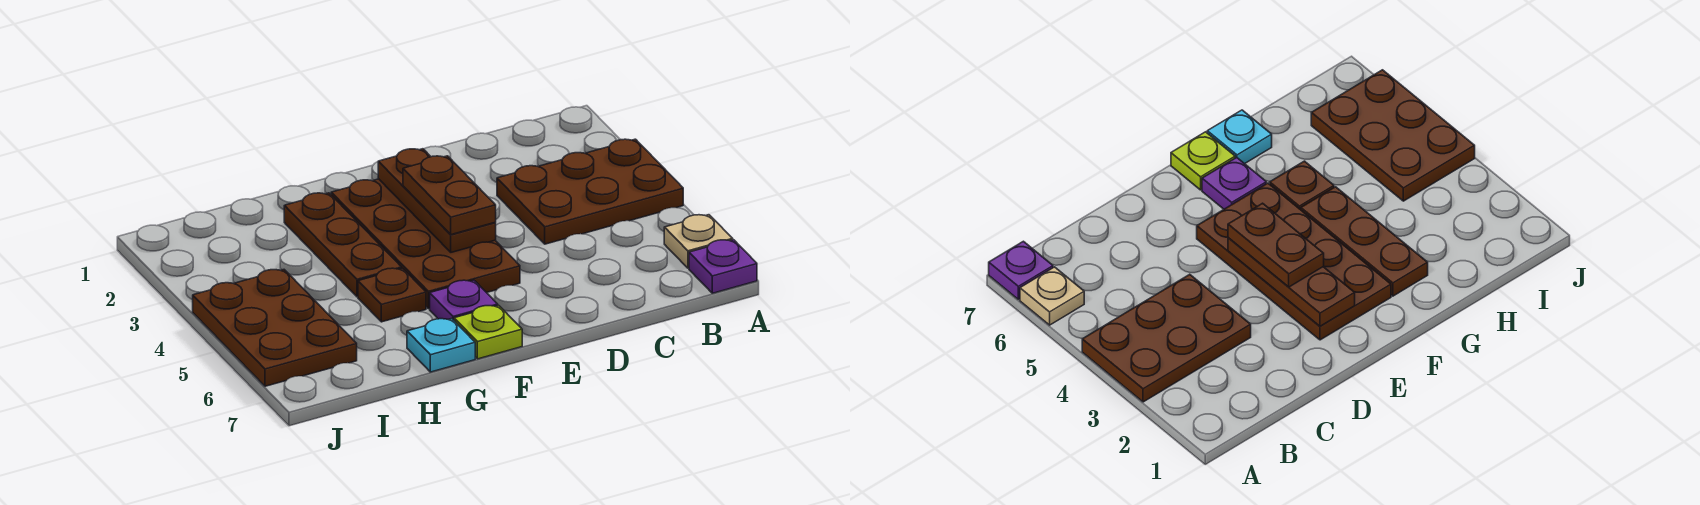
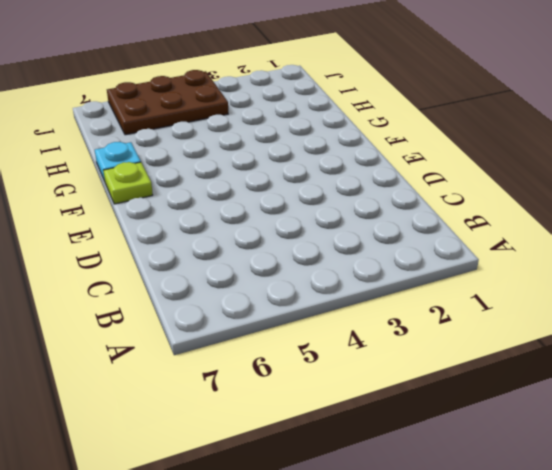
none -> brown 2x3 plate [497,139,683,244]
none -> tan 1x1 plate [664,215,733,268]
none -> purple 1x1 plate [689,240,757,293]

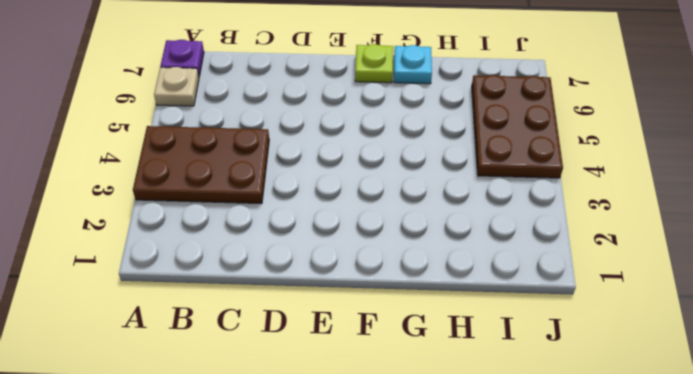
none -> brown 2x4 plate [331,179,520,309]
none -> purple 1x1 plate [430,280,498,320]
none -> brown 1x3 plate [284,193,402,297]

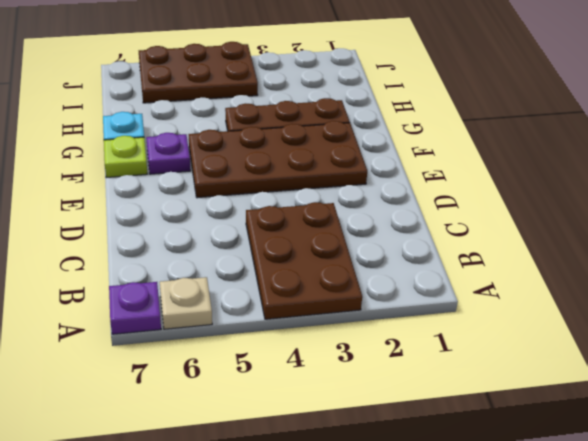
none -> brown 1x1 plate [358,268,426,322]
none -> brown 1x3 plate [378,149,496,252]
none -> brown 1x2 plate [403,156,496,235]

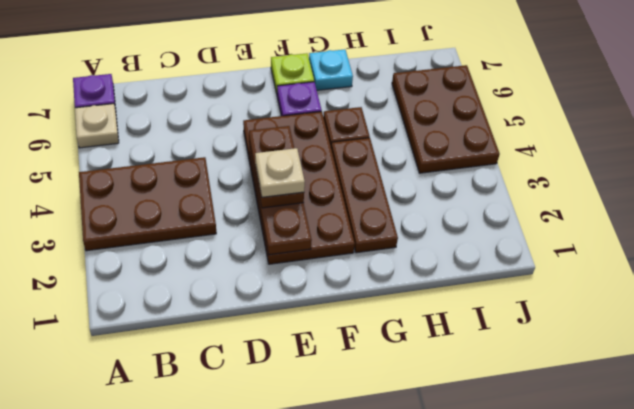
tan 1x1 plate [255,148,305,197] -> none

